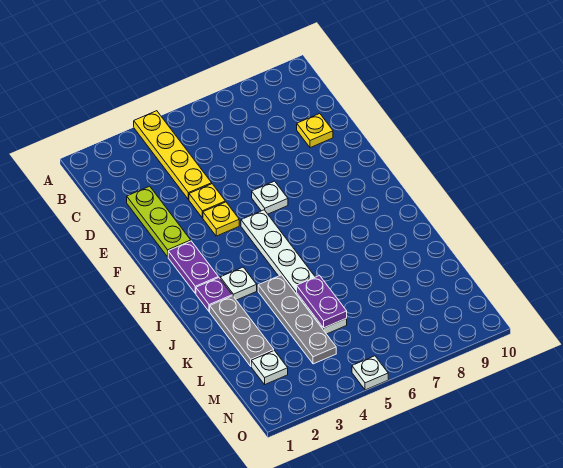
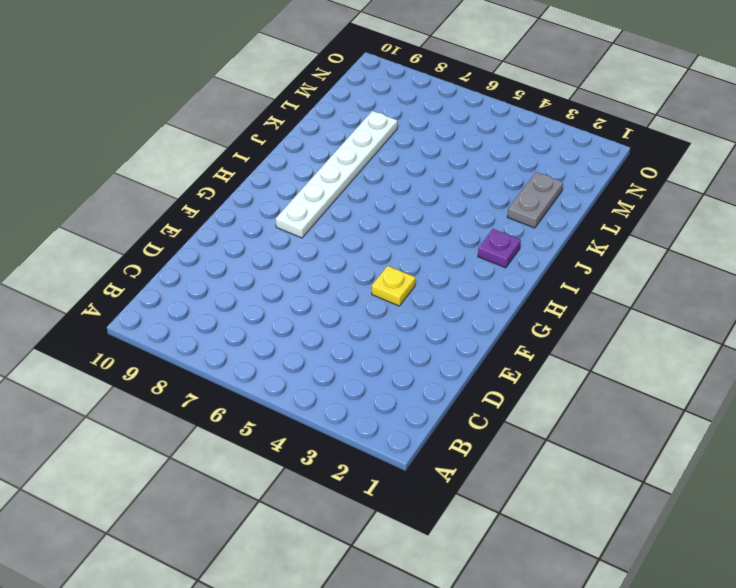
white 1x6 plate [276,111,397,238] -> white 1x6 plate moved to [241,210,347,334]
grey 1x2 plate [508,172,563,228] -> grey 1x3 plate [210,296,274,366]
none -> yellow 1x4 plate [134,111,212,200]
none -> lime 1x3 plate [127,186,191,257]
none -> yellow 1x1 plate [297,114,333,148]

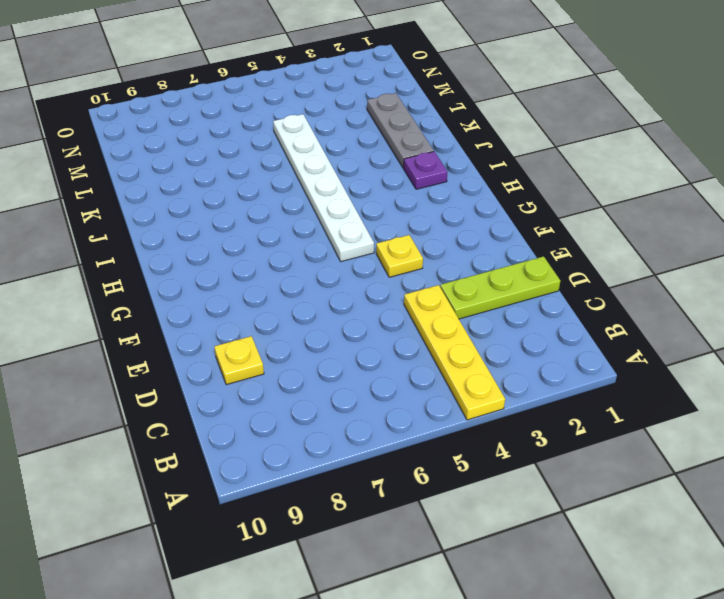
lime 1x3 plate [440,256,560,319] -> lime 1x3 plate turned to [127,186,191,257]
none -> yellow 1x1 plate [189,184,225,218]
none -> white 1x1 plate [252,181,288,214]
none -> purple 1x2 plate [168,241,218,293]

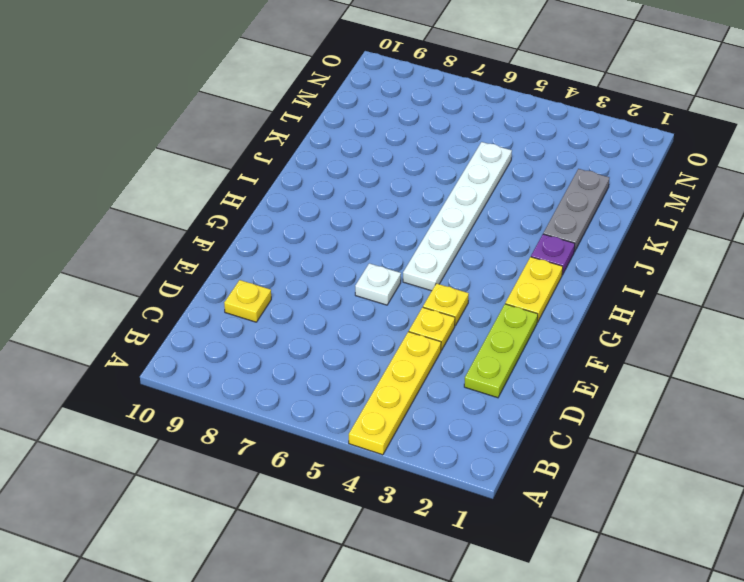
yellow 1x2 plate [505,257,563,322] -> purple 1x2 plate [168,241,218,293]
none -> white 1x1 plate [220,267,257,300]
none -> grey 1x4 plate [258,275,336,364]
none -> white 1x1 plate [251,351,288,384]

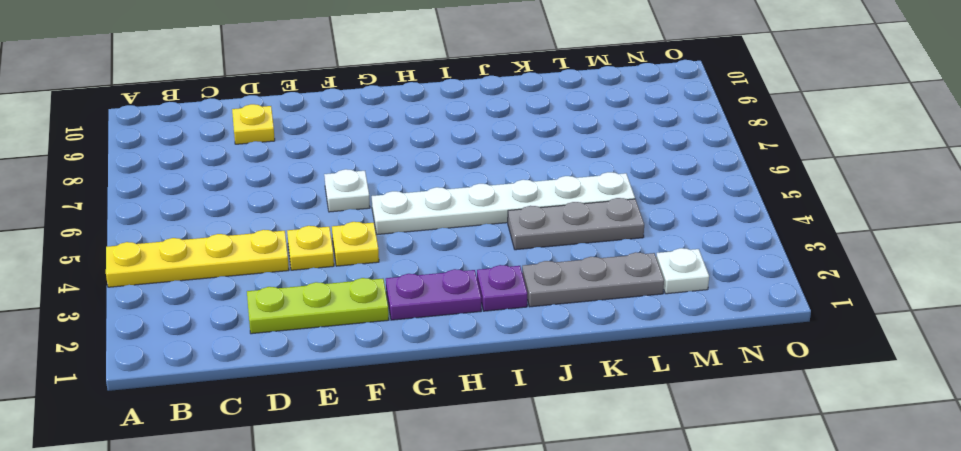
grey 1x3 plate [508,198,644,250] -> grey 1x4 plate [258,275,336,364]
none -> white 1x1 plate [220,267,257,300]
none -> white 1x1 plate [352,356,388,390]
none -> purple 1x2 plate [297,275,347,328]

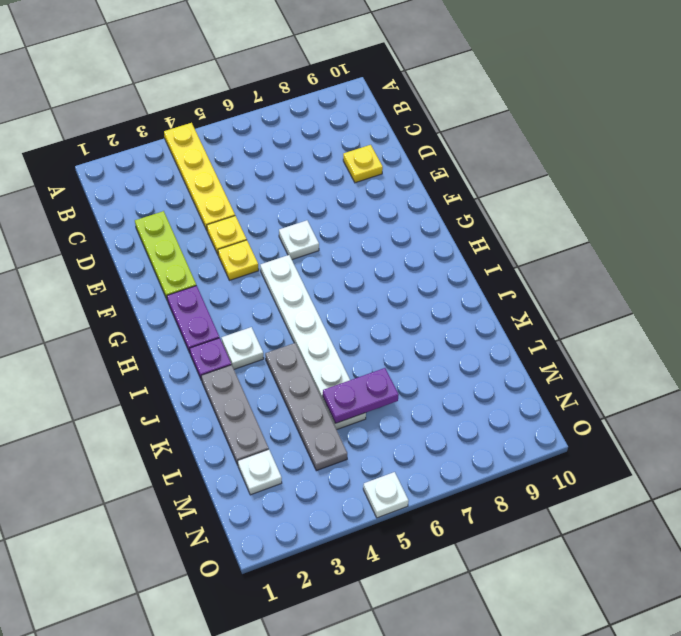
purple 1x2 plate [323,368,399,423] -> purple 1x2 plate turned to [297,275,347,328]

